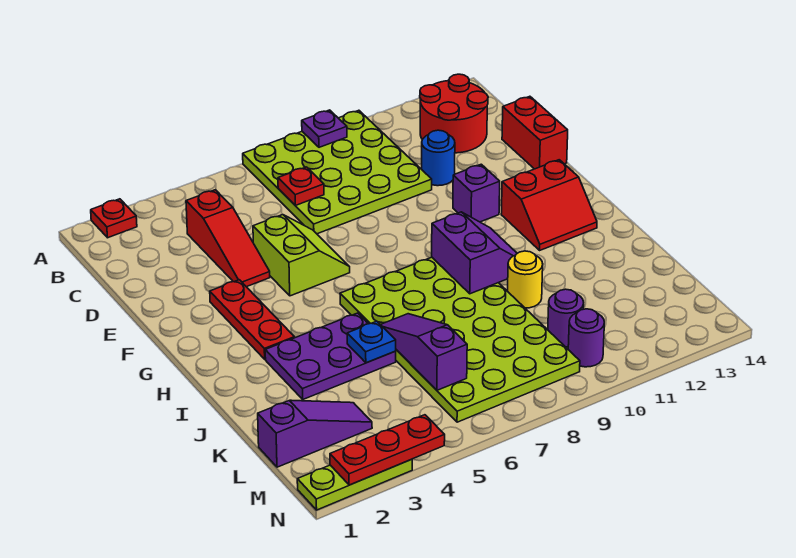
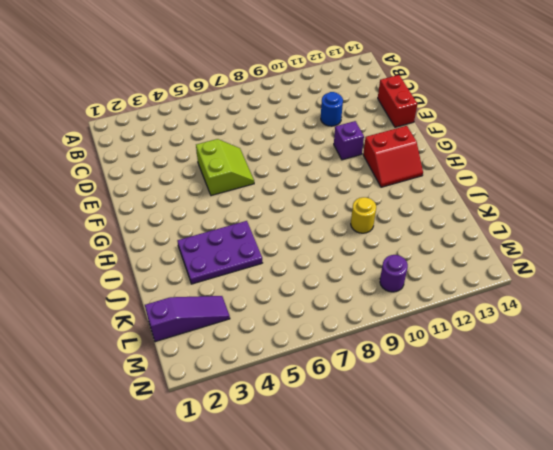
none -> red 1x1 plate [91,199,137,238]
none -> lime 4x4 plate [243,110,432,234]
none -> red 2x2 round brick [420,74,488,153]

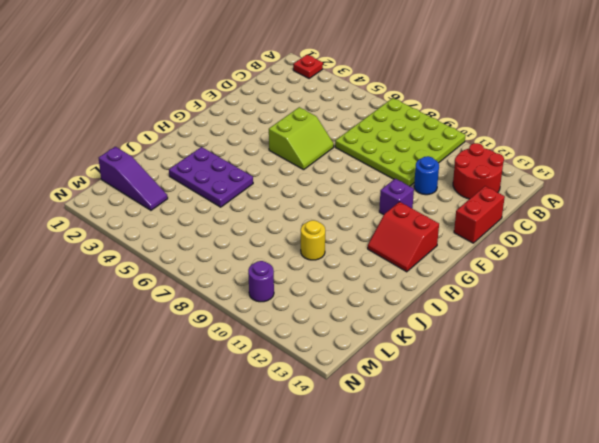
none -> red 1x3 slope [186,190,270,287]
none -> red 1x3 plate [210,280,294,359]
none -> lime 4x6 plate [340,257,580,422]

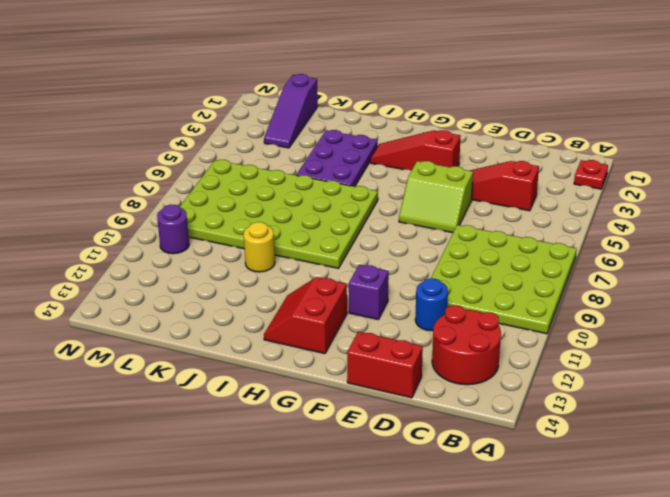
red 1x3 slope [370,130,461,171] -> red 1x3 plate [210,280,294,359]
none -> purple 1x1 round brick [548,289,584,347]
none -> lime 1x3 plate [297,459,412,510]
none -> purple 1x1 plate [302,110,347,147]

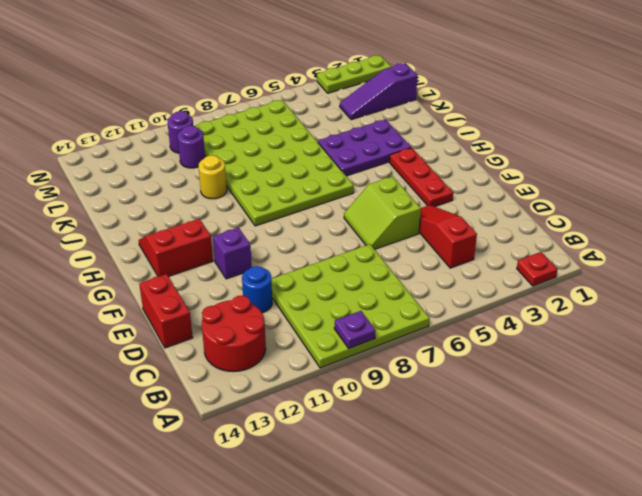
none -> red 1x1 plate [278,167,324,205]
none -> purple 2x2 slope [432,212,517,294]
none -> blue 1x1 plate [347,321,396,363]

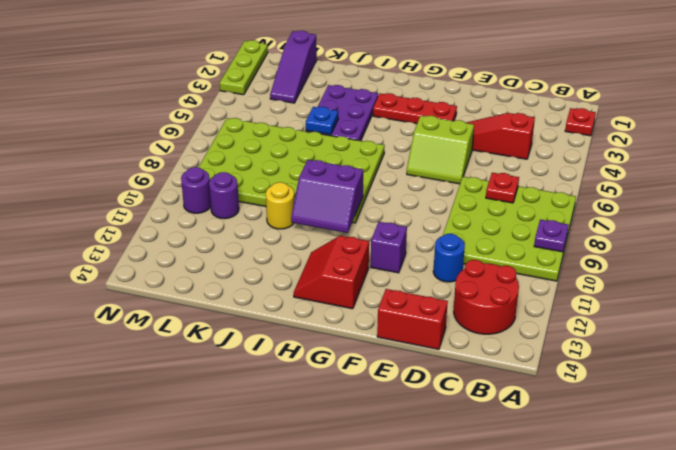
none -> purple 1x3 slope [381,314,467,390]
none -> red 1x3 plate [330,415,445,485]

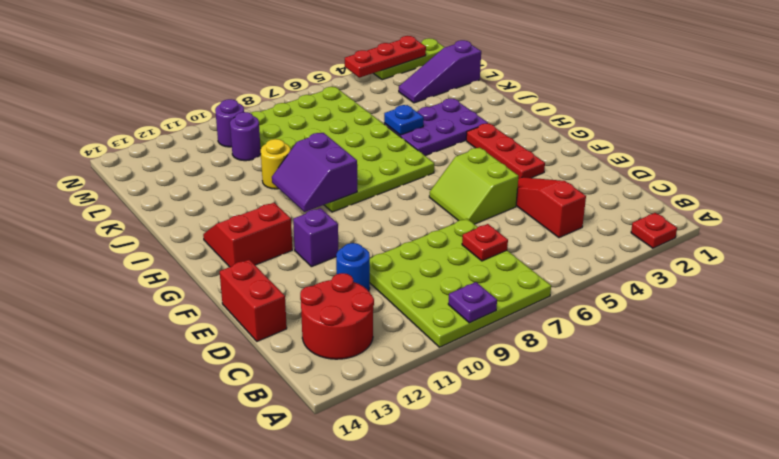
none -> purple 1x3 slope [381,314,467,390]

